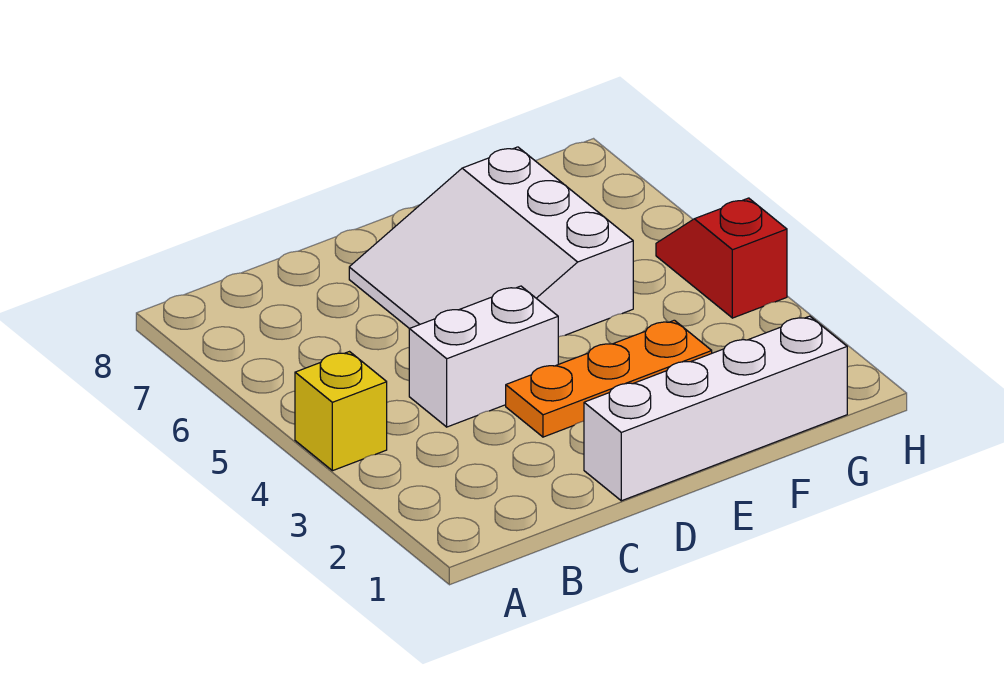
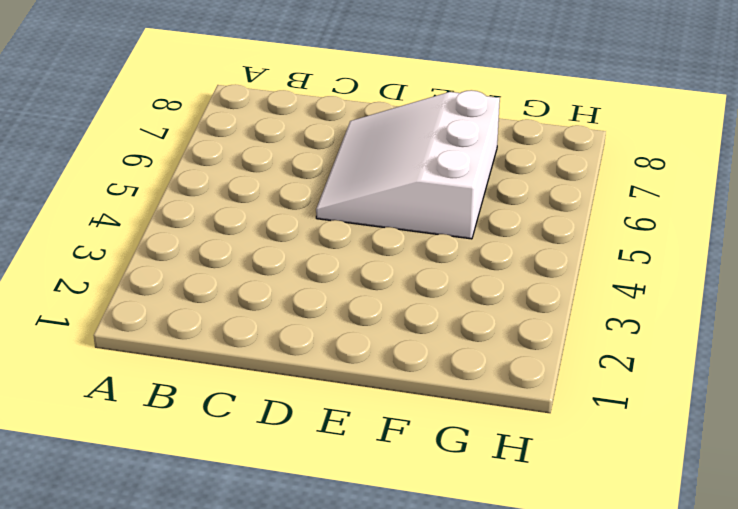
none -> yellow 1x1 brick [295,352,387,471]
none -> white 1x2 brick [409,286,558,427]

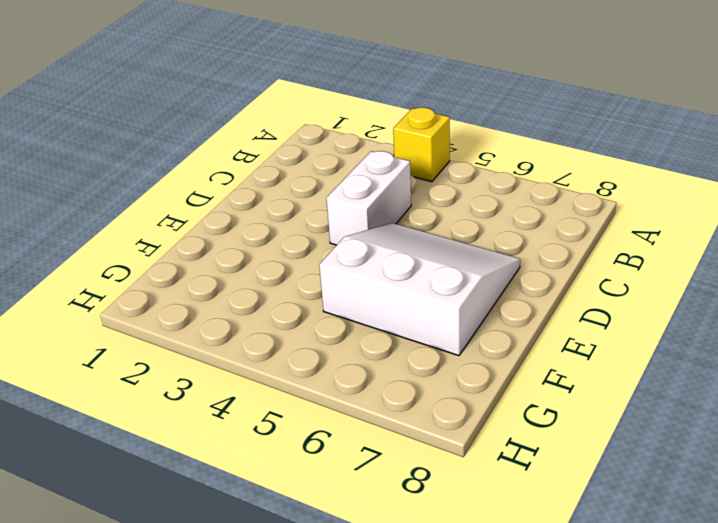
none -> white 1x4 brick [584,316,847,501]
none -> orange 1x3 plate [506,320,712,437]

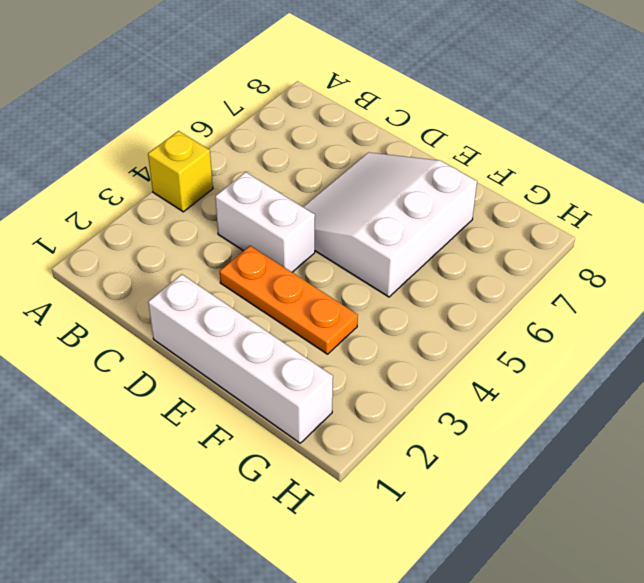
none -> red 1x2 slope [656,198,787,318]

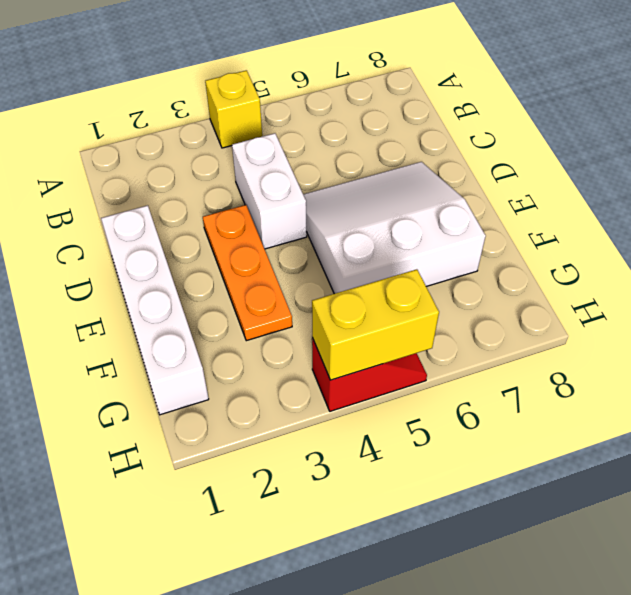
yellow 1x2 brick [312,269,439,380] -> none

